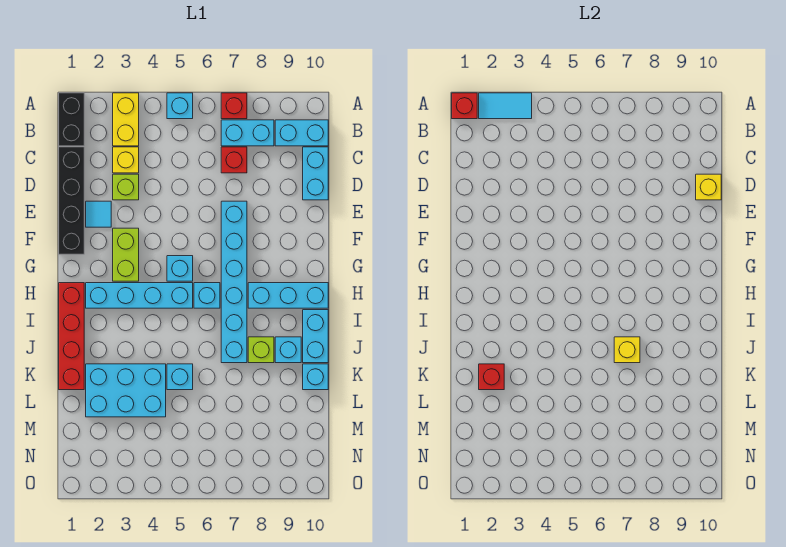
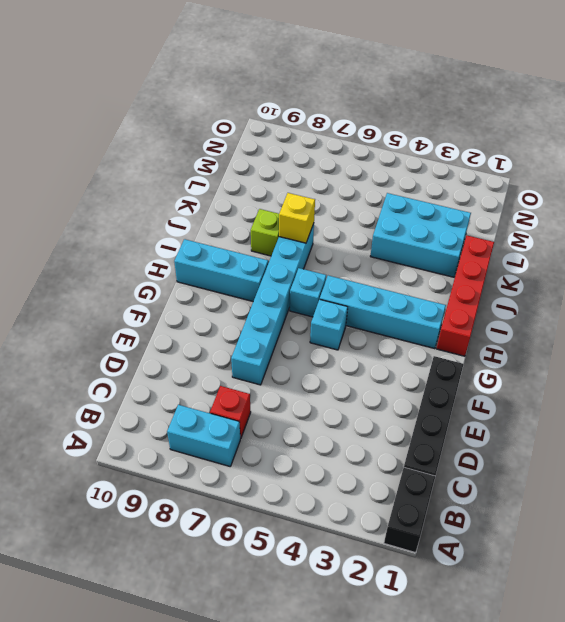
none -> yellow 1x2 brick [113,93,139,146]
none -> cyan 1x1 brick [167,93,193,119]
none -> red 1x1 brick [221,93,247,119]
none -> cyan 1x2 brick [275,120,328,146]

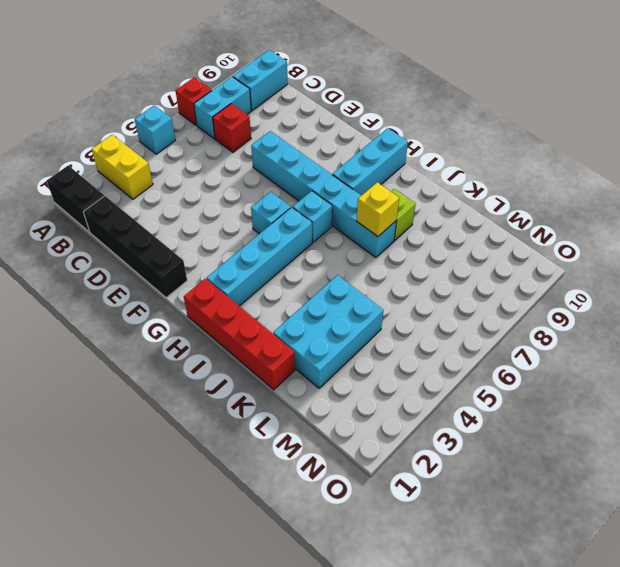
none -> yellow 1x1 brick [113,147,139,173]
none -> cyan 1x2 brick [303,147,328,200]
none -> lime 1x1 brick [113,174,139,200]
none -> cyan 1x1 tile [86,201,111,227]

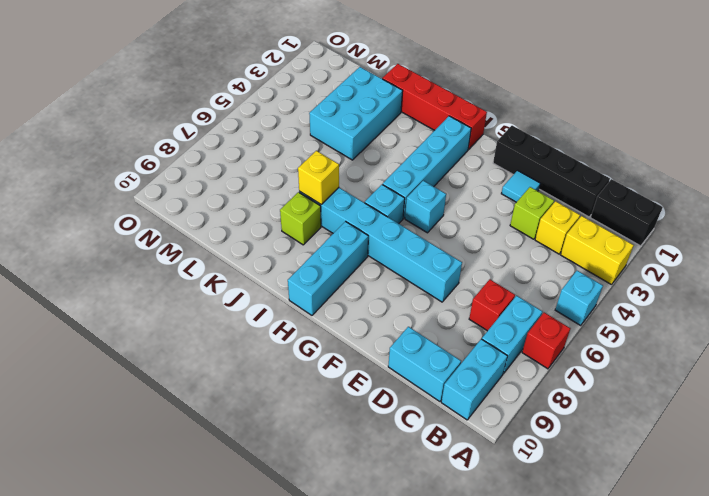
none -> lime 1x2 brick [113,228,139,281]
none -> cyan 1x2 brick [303,310,328,363]
none -> cyan 1x1 brick [275,337,301,363]
none -> cyan 1x1 brick [167,364,193,390]

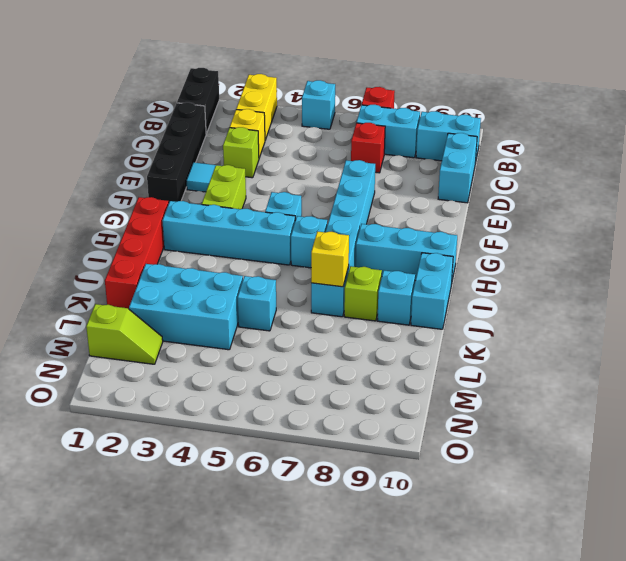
lime 1x2 slope [86,304,163,364] -> none
none -> cyan 1x1 brick [303,364,328,390]
none -> red 1x1 brick [452,93,477,119]
none -> cyan 1x2 tile [479,93,532,119]
none -> yellow 1x1 brick [696,174,721,200]

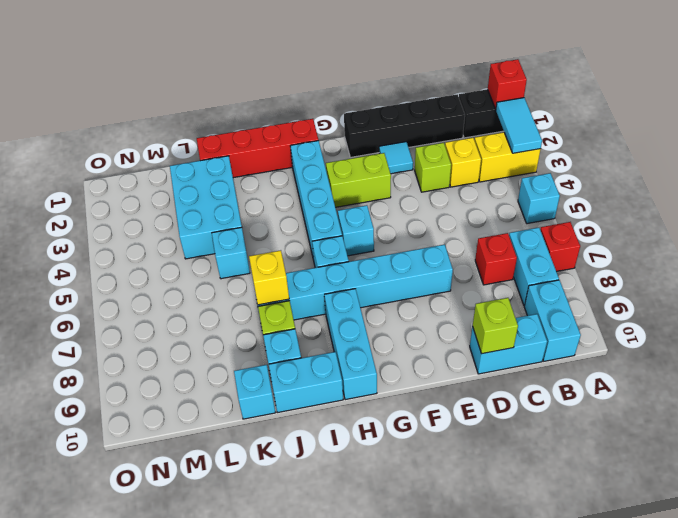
lime 1x1 brick [473,298,518,354] -> yellow 1x1 brick [696,174,721,200]
none -> red 1x1 brick [479,364,504,390]

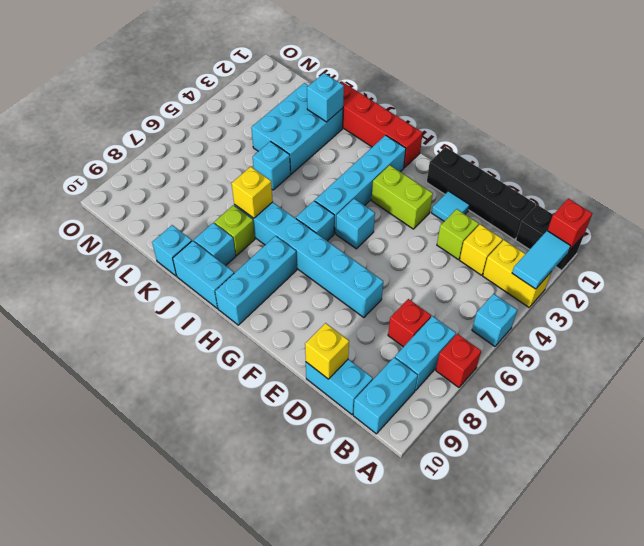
cyan 1x1 brick [307,73,344,122] -> red 1x1 brick [479,364,504,390]

